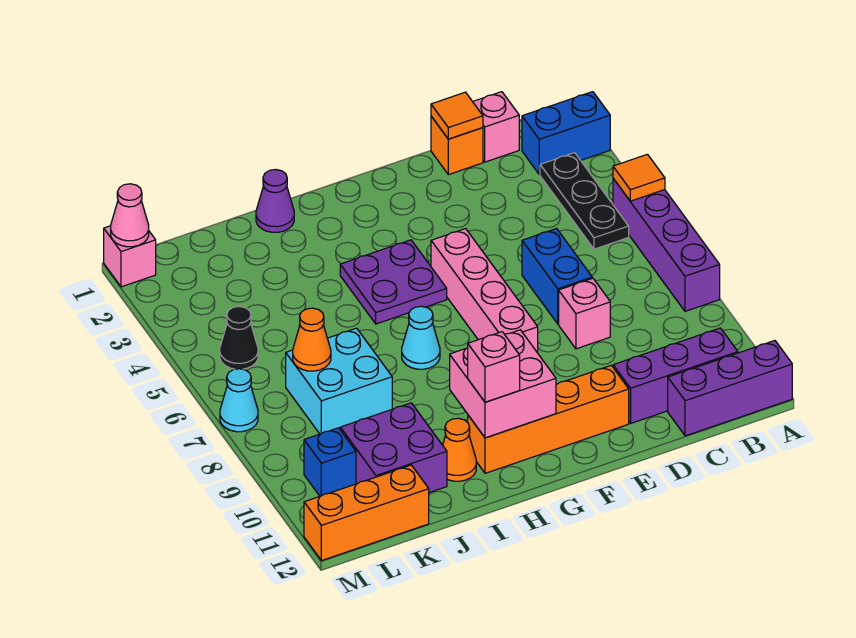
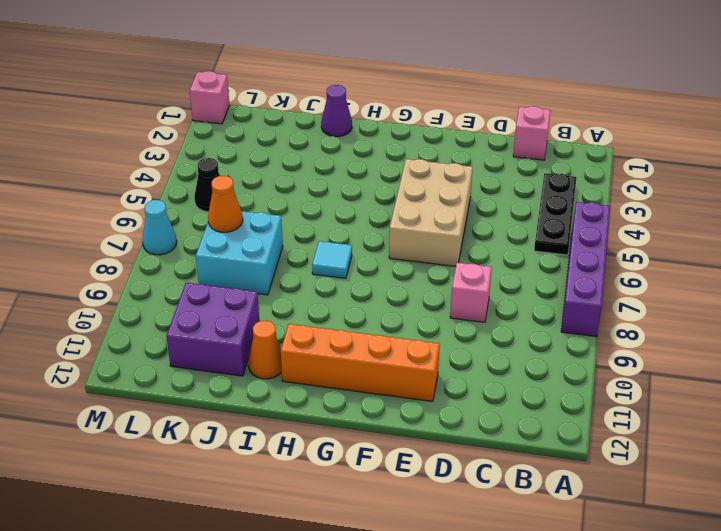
tan 2x3 brick [389,159,473,266] -> pink 1x4 brick [431,229,538,353]
cyan 1x1 tile [312,241,352,278] -> cyan 1x1 cone [402,306,440,369]
none -> blue 1x2 brick [522,92,610,175]
none -> purple 1x3 brick [668,341,792,436]
none -> purple 1x3 brick [613,328,738,423]

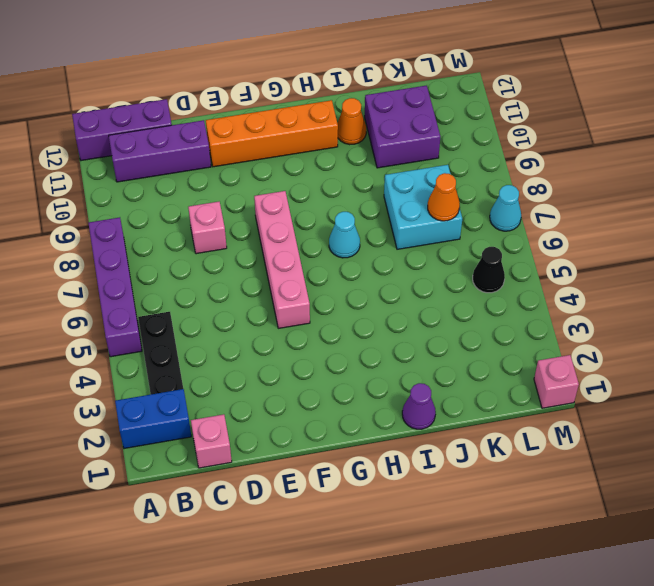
none -> orange 1x1 brick [431,116,483,175]
none -> blue 1x2 brick [522,229,592,324]
none -> purple 2x2 plate [340,240,447,324]

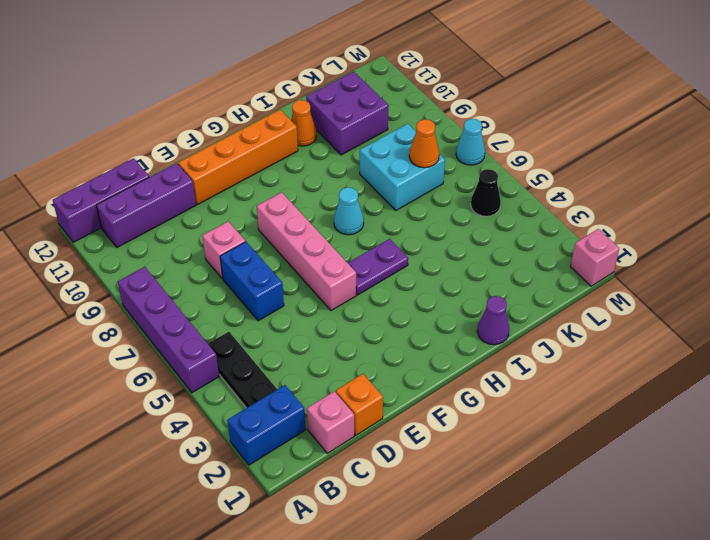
purple 1x2 plate [348,239,408,295] -> purple 2x2 plate [340,240,447,324]
none -> orange 1x3 brick [304,465,429,561]
none -> blue 1x1 brick [304,428,356,496]
none -> orange 1x1 tile [613,154,665,201]

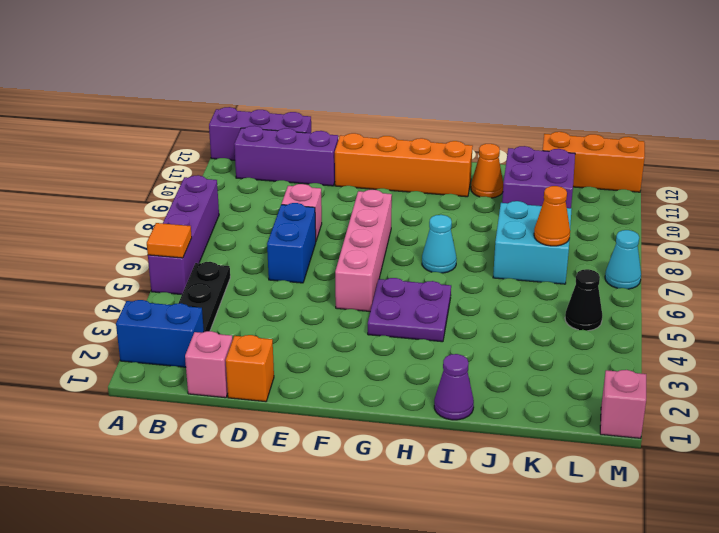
none -> blue 1x1 brick [304,428,356,496]
none -> orange 1x1 tile [431,92,483,139]
none -> pink 2x2 brick [450,330,556,438]

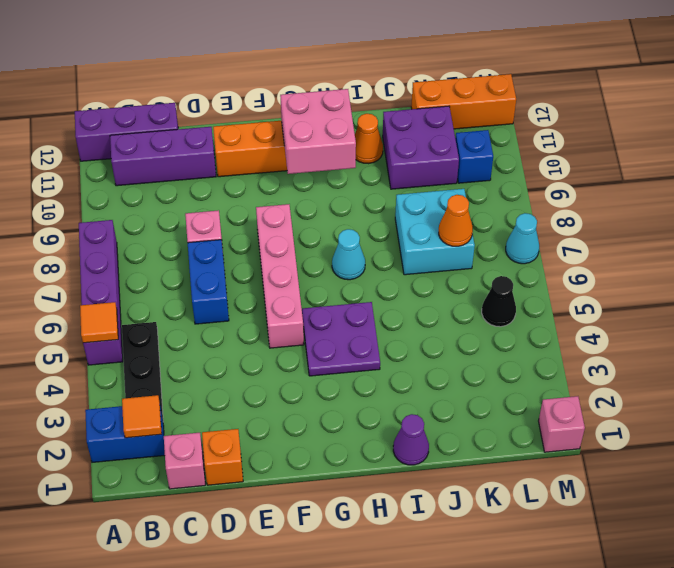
orange 1x1 tile [122,395,162,438] -> orange 1x1 tile moved to [431,92,483,139]
none -> pink 1x1 cone [111,184,149,247]
none -> pink 1x1 brick [468,332,520,402]

